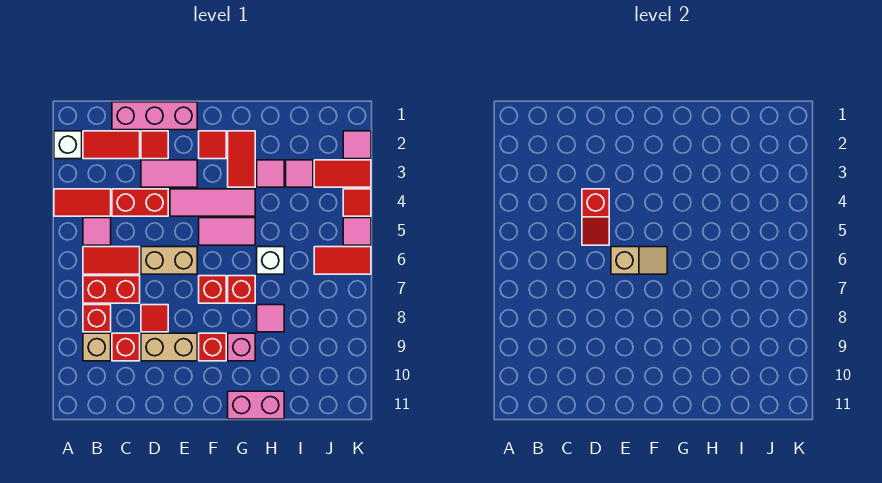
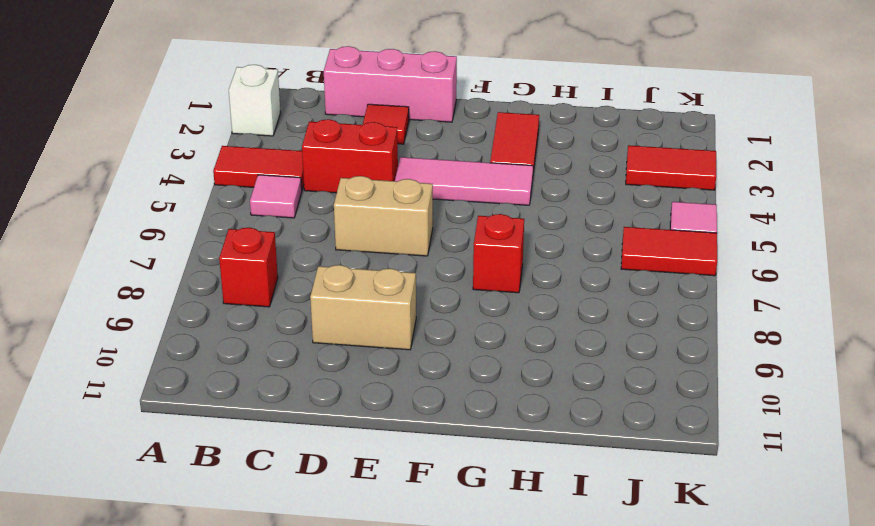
none -> red 1x2 tile [83,131,140,159]
none -> red 1x2 tile [83,247,140,274]
none -> red 1x2 brick [83,276,140,303]
none -> tan 1x1 brick [83,333,111,361]

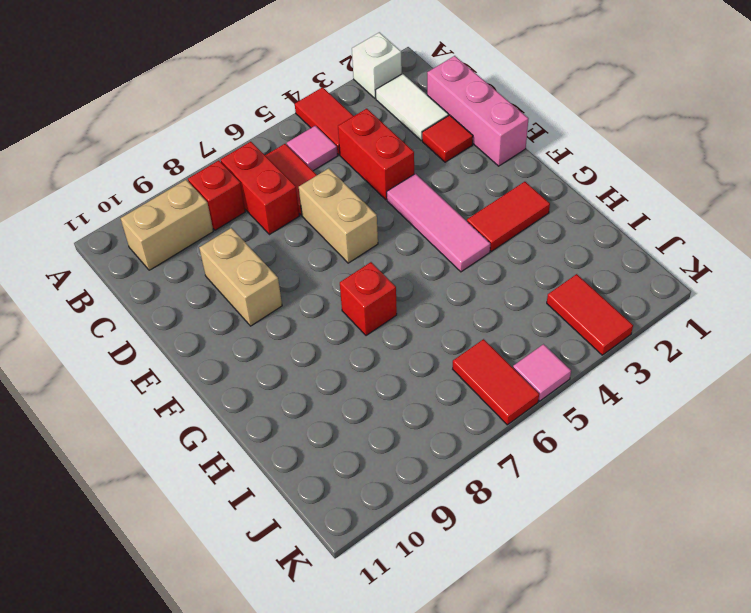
white 1x2 tile [376,74,449,140] -> red 1x2 tile [83,131,140,159]
tan 1x2 brick [121,180,213,270] -> tan 1x1 brick [83,333,111,361]
none -> red 1x1 brick [112,333,140,361]
none -> pink 1x2 tile [141,160,197,187]
none -> red 1x1 tile [141,305,168,332]
none -> red 1x1 tile [199,131,226,159]

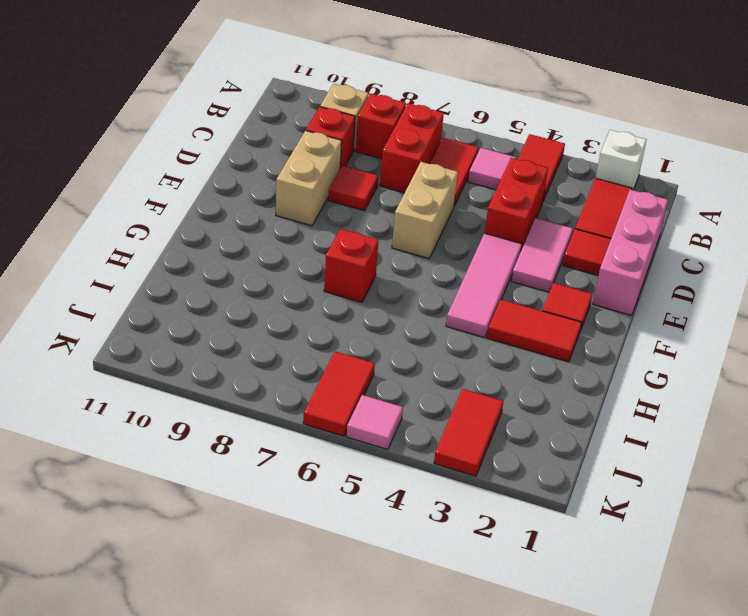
none -> pink 1x2 tile [199,218,255,245]
none -> red 1x1 brick [199,276,226,303]
none -> red 1x1 brick [199,333,226,361]
none -> pink 1x1 brick [228,333,255,361]

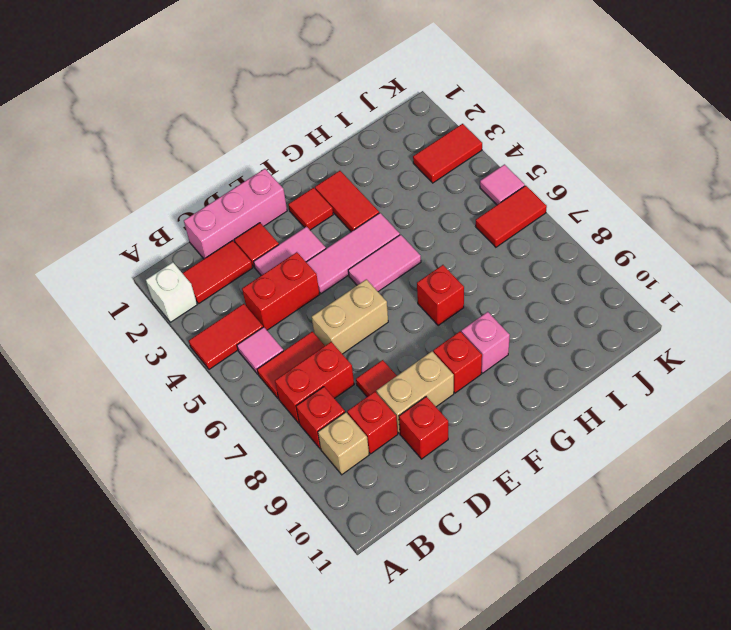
red 1x1 brick [399,396,448,459] -> red 1x1 brick moved to [199,276,226,303]
none -> pink 1x2 brick [228,391,284,419]
none -> pink 1x1 tile [257,160,284,187]
none -> white 1x1 brick [257,247,284,274]
none -> pink 1x1 tile [257,305,284,332]

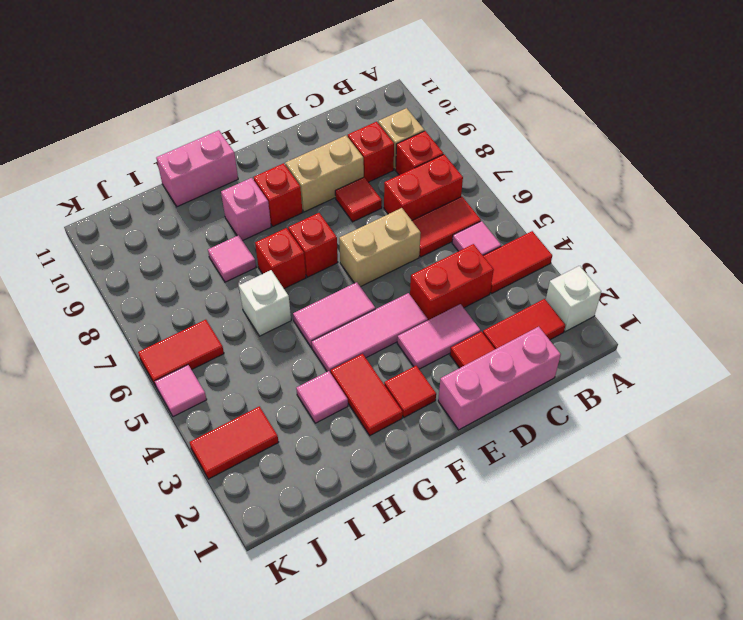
none -> pink 1x1 tile [286,160,313,187]
none -> pink 1x1 tile [343,131,371,159]
none -> red 1x1 tile [343,189,371,216]
none -> red 1x2 slope [582,189,609,245]

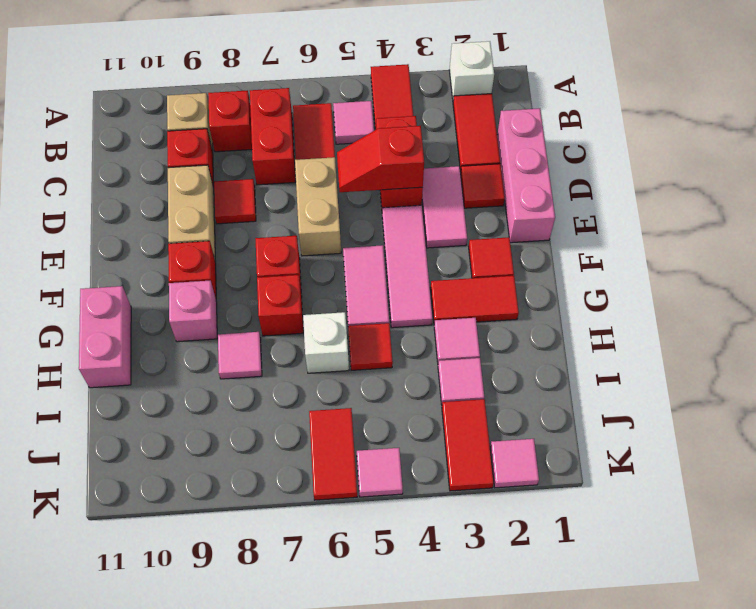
red 1x1 tile [348,323,393,370] -> red 1x1 tile moved to [343,189,371,216]
none -> tan 1x2 slope [611,247,667,274]

